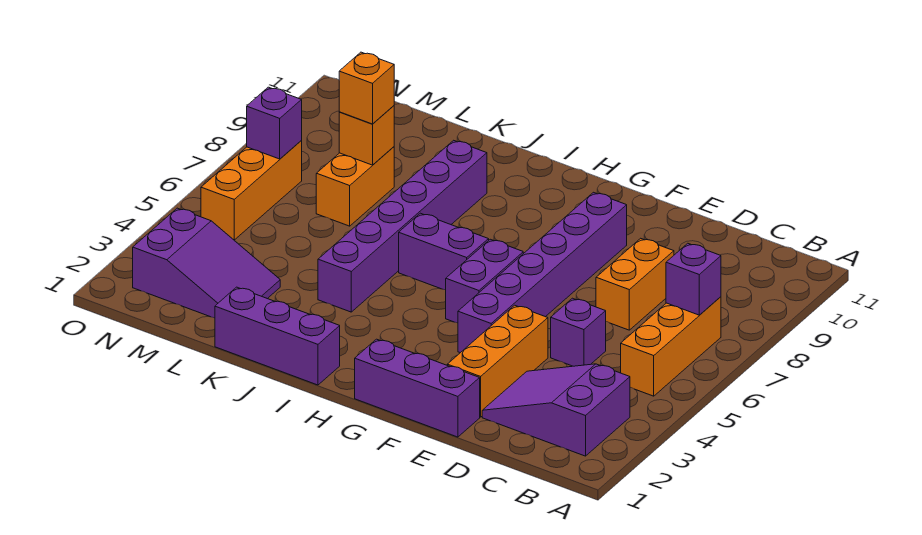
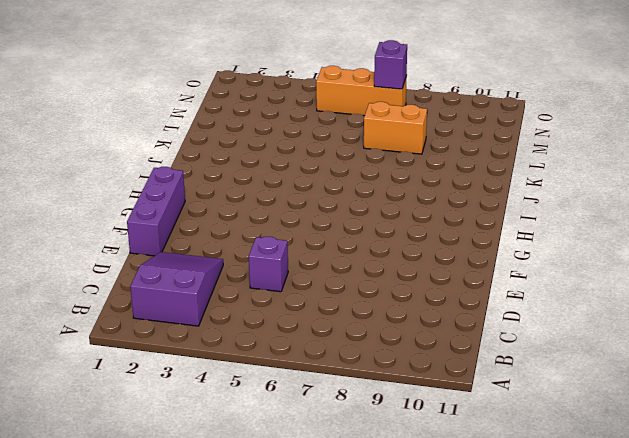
none -> orange 1x3 brick [621,297,721,396]
none -> orange 1x2 brick [596,238,674,330]
none -> orange 1x3 brick [447,305,548,417]

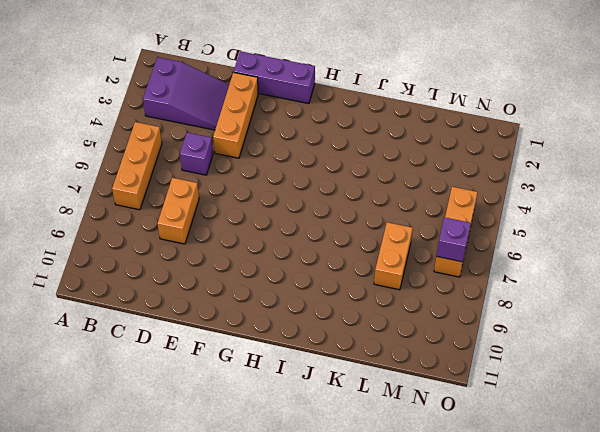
none -> purple 1x6 brick [458,192,627,353]
none -> purple 1x2 brick [446,239,523,323]
none -> purple 1x2 brick [399,213,489,290]

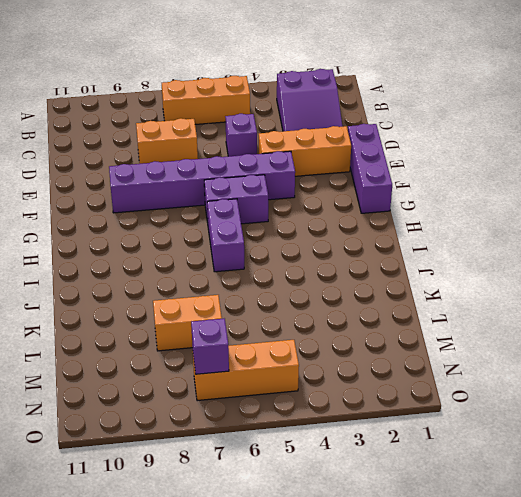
none -> purple 1x3 brick [215,287,340,385]
none -> purple 1x6 brick [318,140,487,312]
none -> purple 2x3 slope [133,208,280,318]

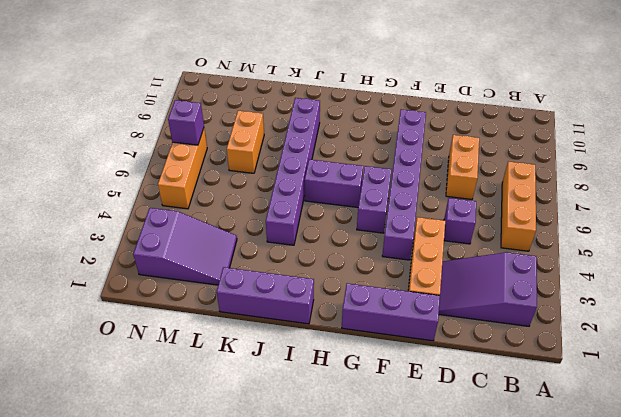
none -> purple 1x1 brick [666,243,721,315]
none -> orange 1x1 brick [339,106,394,165]
none -> orange 1x1 brick [339,52,394,124]

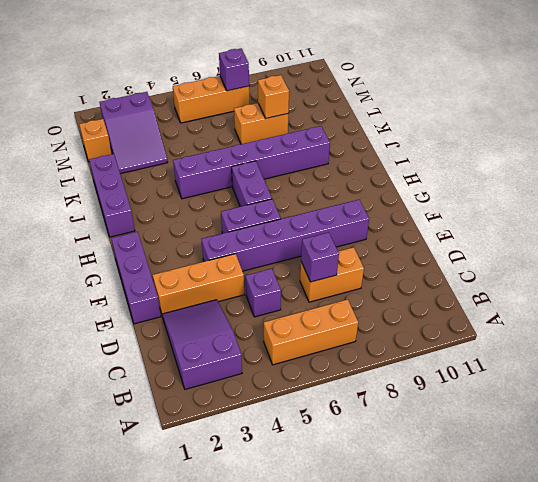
purple 1x1 brick [301,232,339,282] -> purple 1x1 brick moved to [666,243,721,315]
orange 1x1 brick [79,119,112,162] -> orange 1x1 brick moved to [339,52,394,124]

